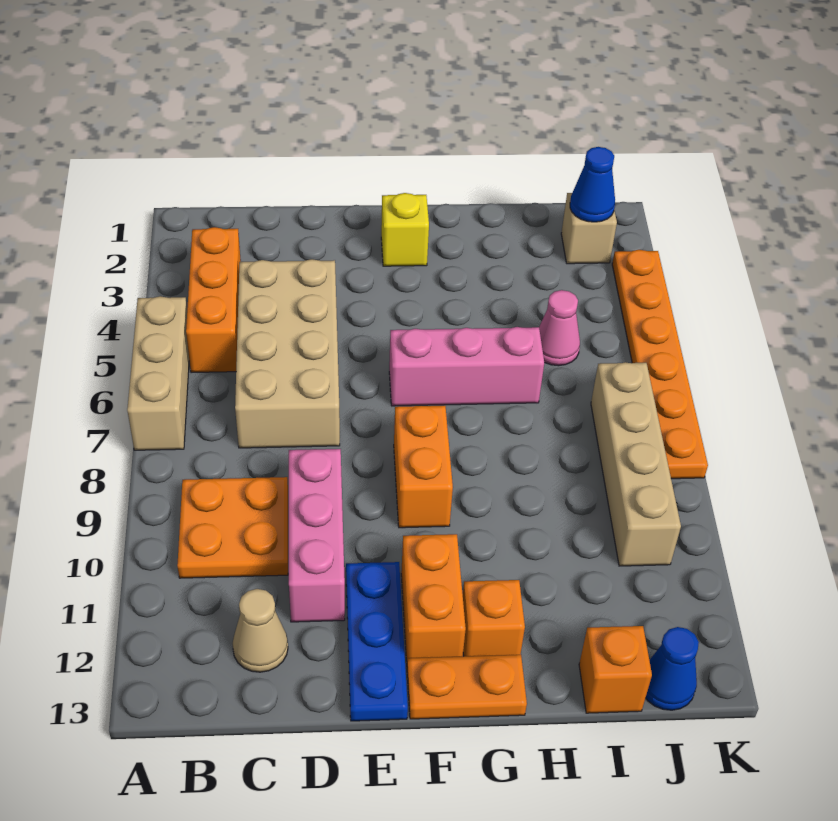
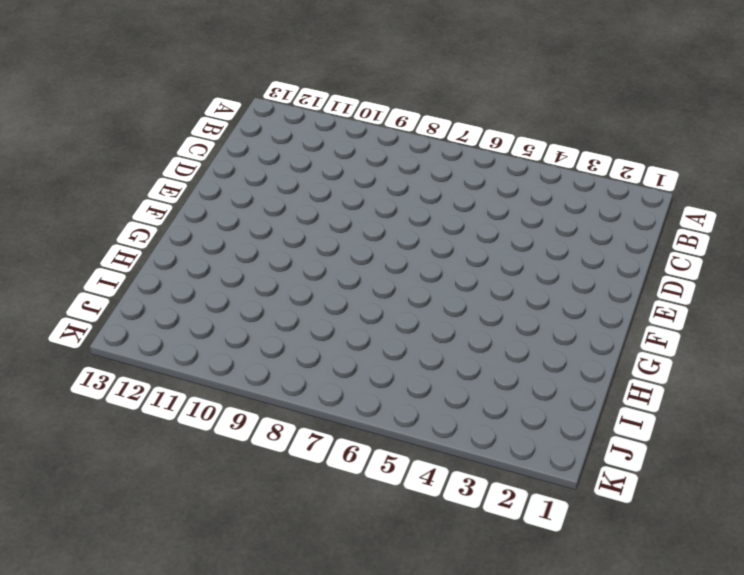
none -> tan 1x3 brick [127,296,189,450]
none -> orange 1x3 brick [186,227,241,373]
none -> orange 2x2 plate [177,477,288,578]

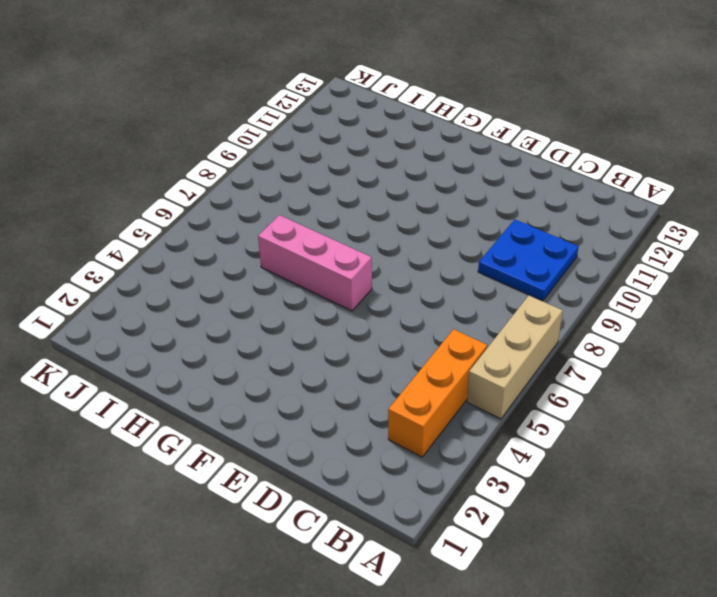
blue 2x2 plate [478,219,578,301] -> orange 2x2 plate [177,477,288,578]
none -> tan 2x4 brick [235,259,340,448]
none -> tan 1x1 cone [233,589,288,672]
none -> pink 1x3 brick [289,449,345,622]

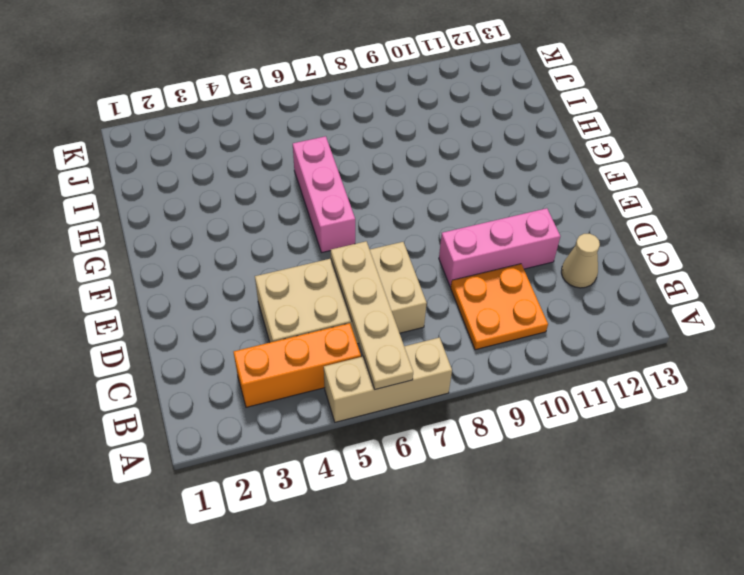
tan 1x4 plate [331,241,413,389] -> none
none -> blue 1x3 plate [346,562,408,721]
none -> yellow 1x1 brick [381,193,429,266]
none -> orange 1x2 brick [394,406,453,528]

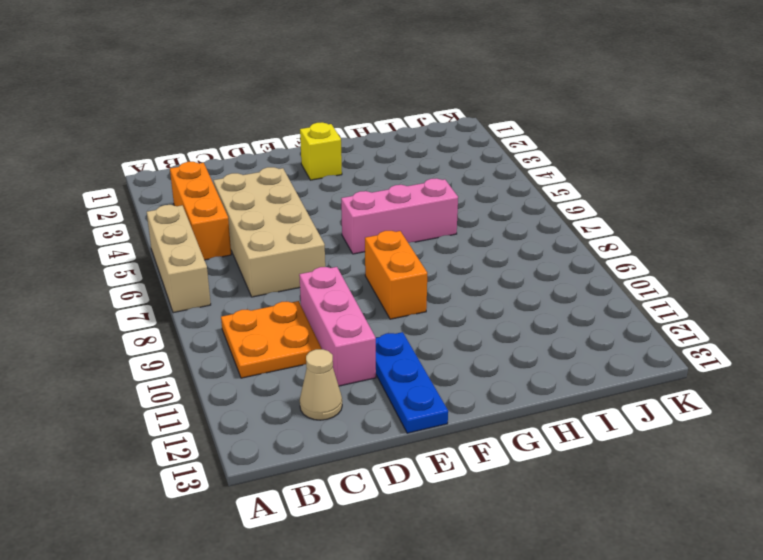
none -> orange 1x2 brick [401,534,466,661]
none -> orange 1x2 plate [407,655,527,719]
none -> orange 1x1 brick [463,580,525,656]

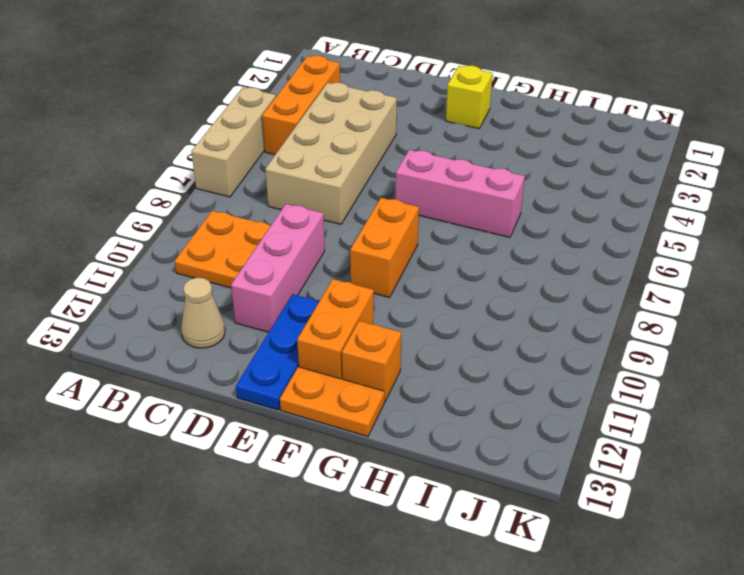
none -> pink 1x1 cone [539,290,580,366]
none -> orange 1x1 brick [579,626,652,713]
none -> tan 1x1 brick [561,193,617,264]

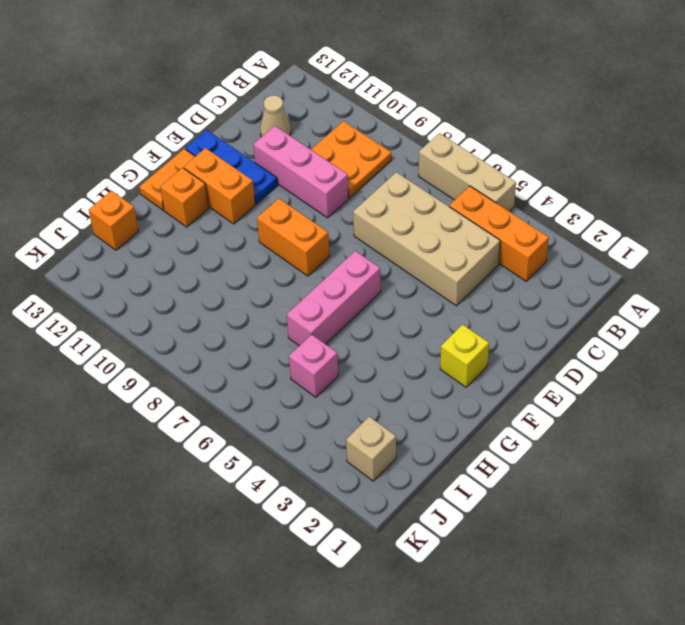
pink 1x1 brick [289,335,338,397] -> pink 1x1 cone [539,290,580,366]
none -> tan 1x4 brick [591,362,681,566]
none -> blue 1x1 cone [646,627,699,710]
none -> orange 1x6 plate [612,250,708,479]

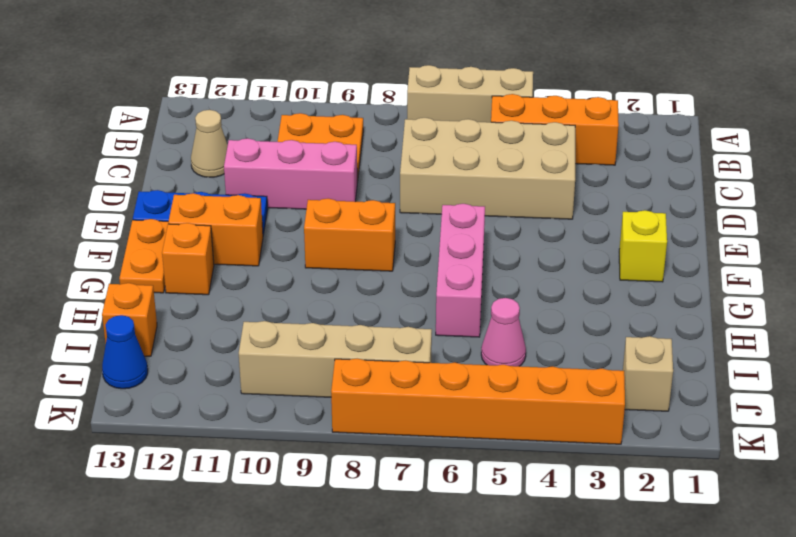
orange 1x6 brick [331,358,625,444] -> orange 1x6 plate [612,250,708,479]
none -> blue 1x1 cone [570,147,615,222]

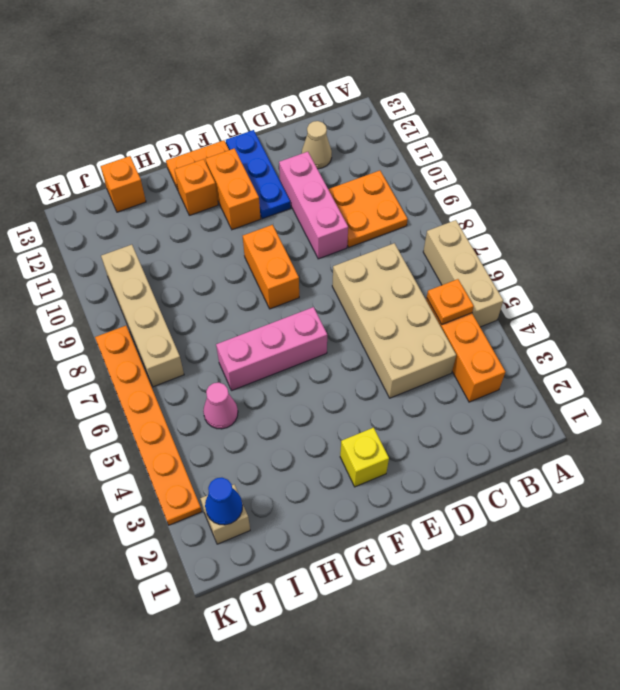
orange 1x1 plate [427,279,474,324] -> none
none -> blue 1x1 cone [646,627,699,710]

